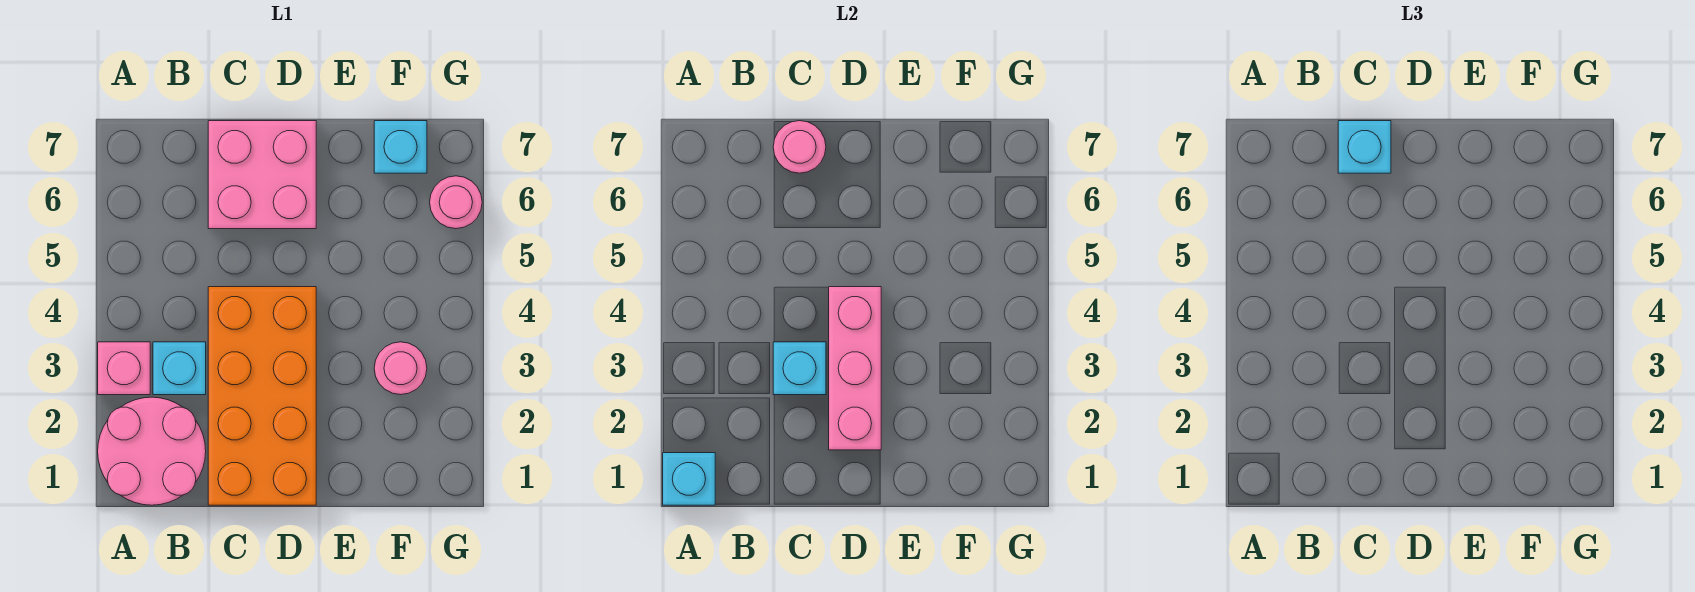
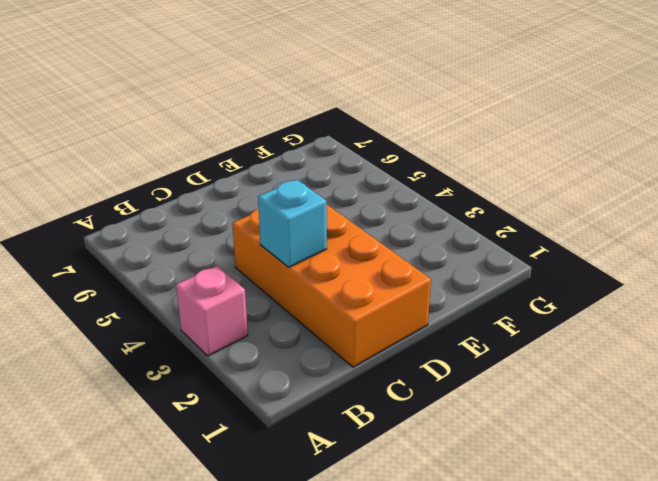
none -> pink 2x2 round brick [98,397,206,505]
none -> cyan 1x1 brick [153,342,206,395]
none -> pink 2x2 brick [208,121,316,229]

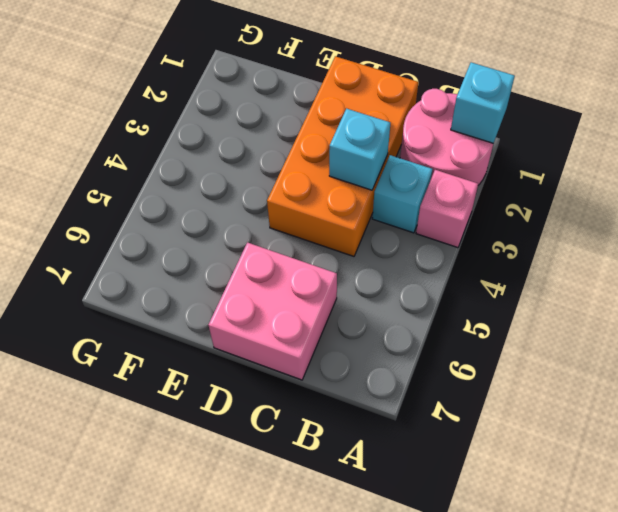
none -> pink 1x1 round brick [374,342,427,395]
none -> cyan 1x1 brick [374,121,427,173]
none -> pink 1x1 round brick [430,176,482,229]

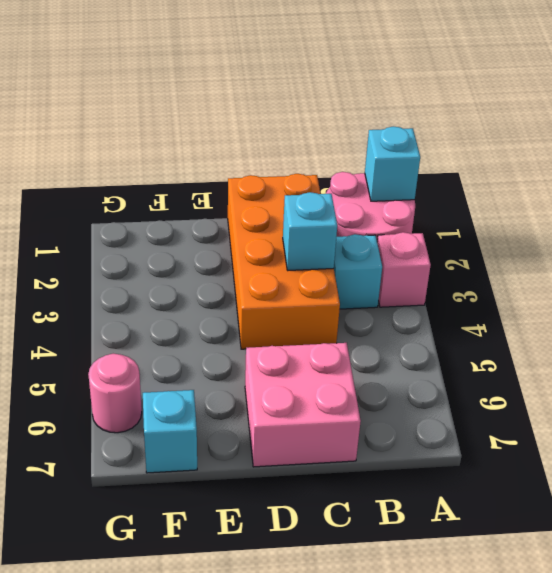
none -> pink 1x1 round brick [374,342,427,395]
none -> pink 1x1 round brick [773,121,826,173]
none -> pink 1x3 brick [829,287,881,450]

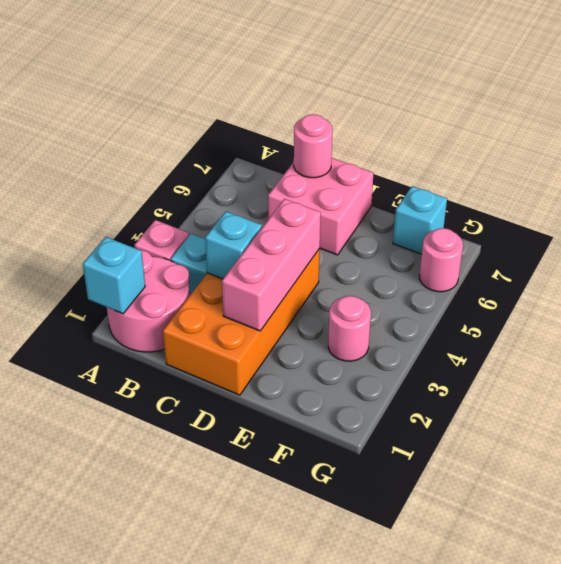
none -> cyan 1x1 brick [1338,121,1391,173]

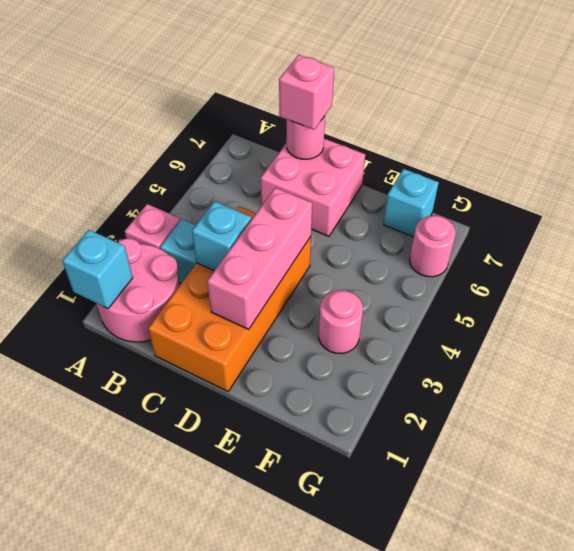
pink 1x1 brick [279,55,334,130] -> cyan 1x1 brick [1338,121,1391,173]

